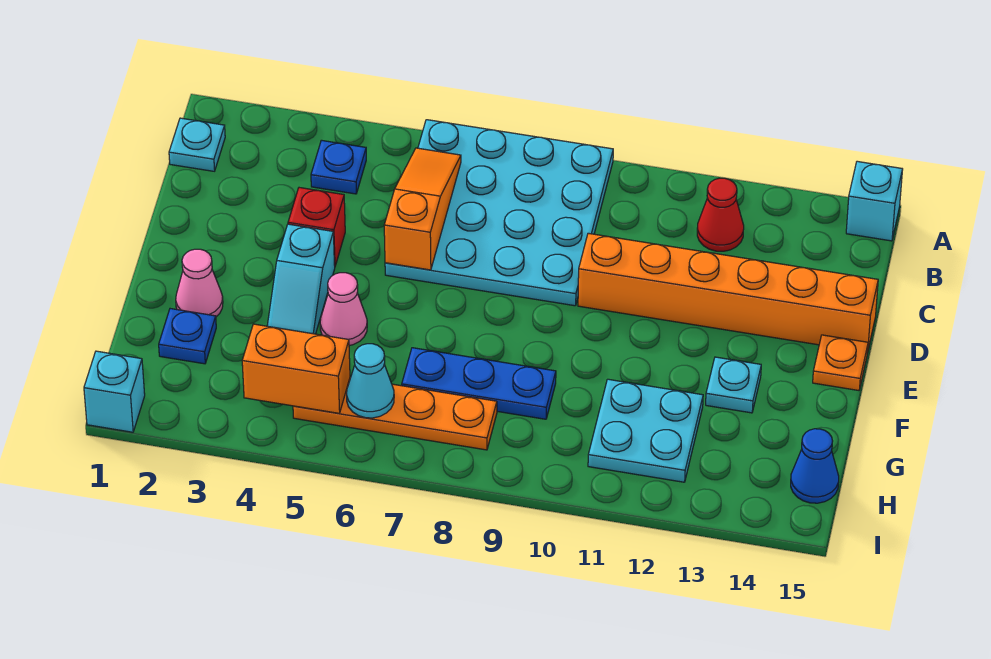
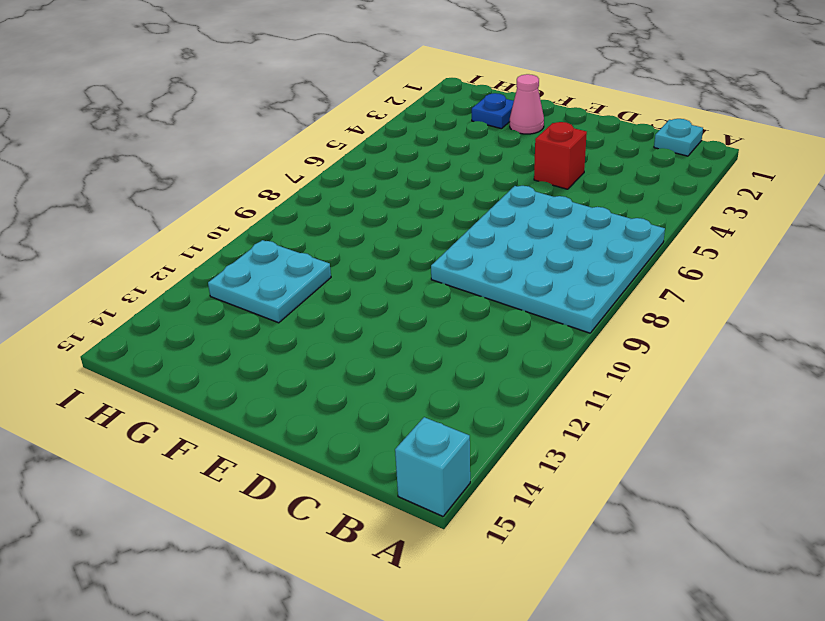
none -> blue 1x1 plate [311,140,366,194]
none -> red 1x1 cone [697,178,744,251]
none -> orange 1x6 brick [578,233,878,349]

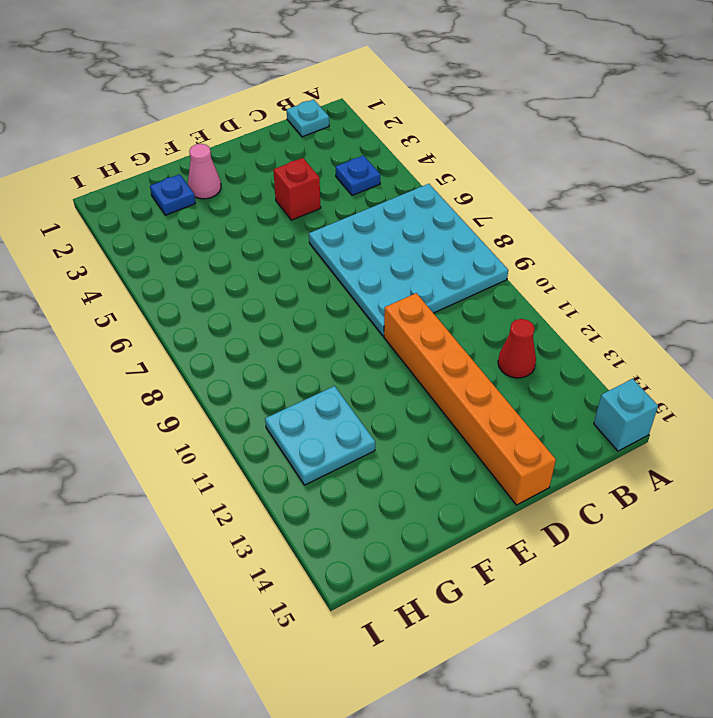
none -> cyan 1x2 slope [267,224,335,334]
none -> orange 1x1 plate [813,335,868,390]
none -> pink 1x1 cone [320,273,367,346]

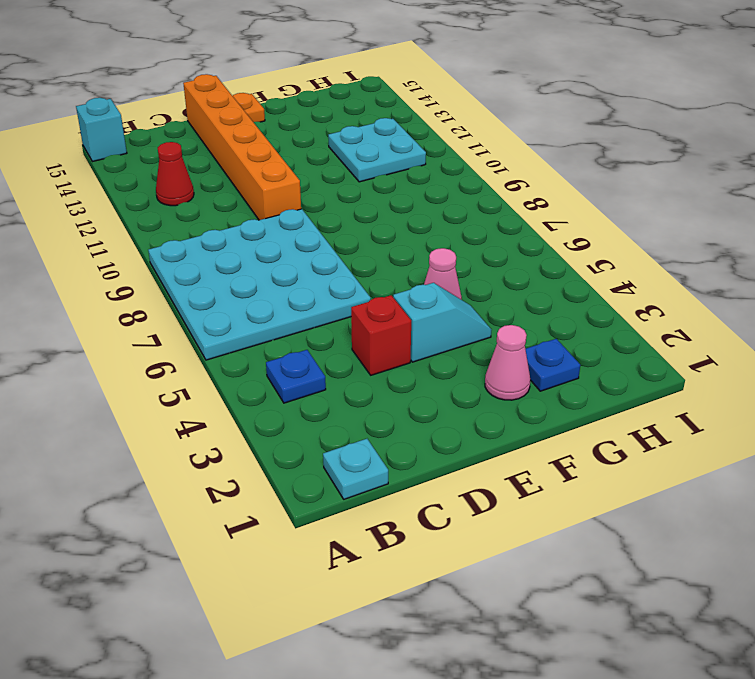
none -> cyan 1x1 plate [706,357,761,413]
none -> blue 1x3 plate [402,348,556,419]
none -> orange 1x4 plate [293,377,497,450]

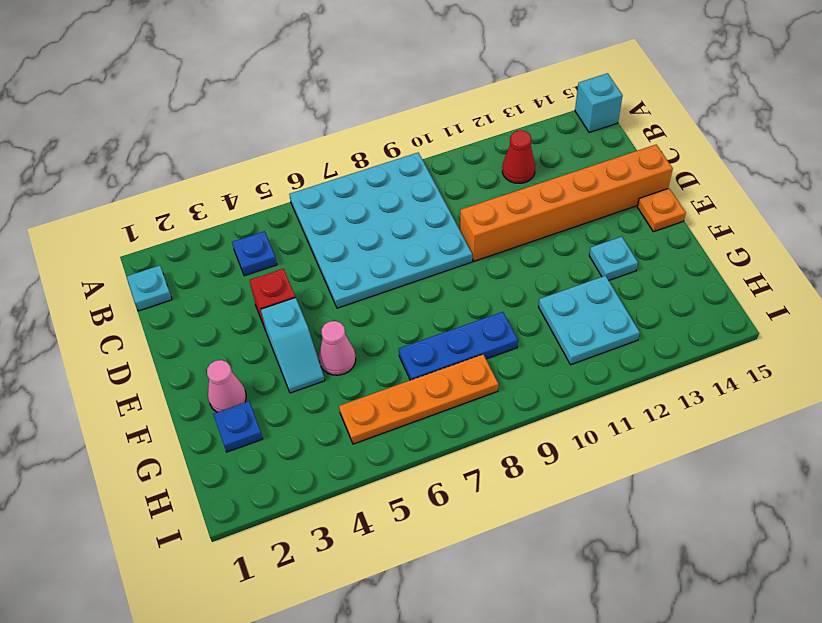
none -> blue 1x1 cone [791,429,839,503]
none -> cyan 1x1 brick [84,351,145,432]
none -> orange 1x3 slope [384,148,461,270]

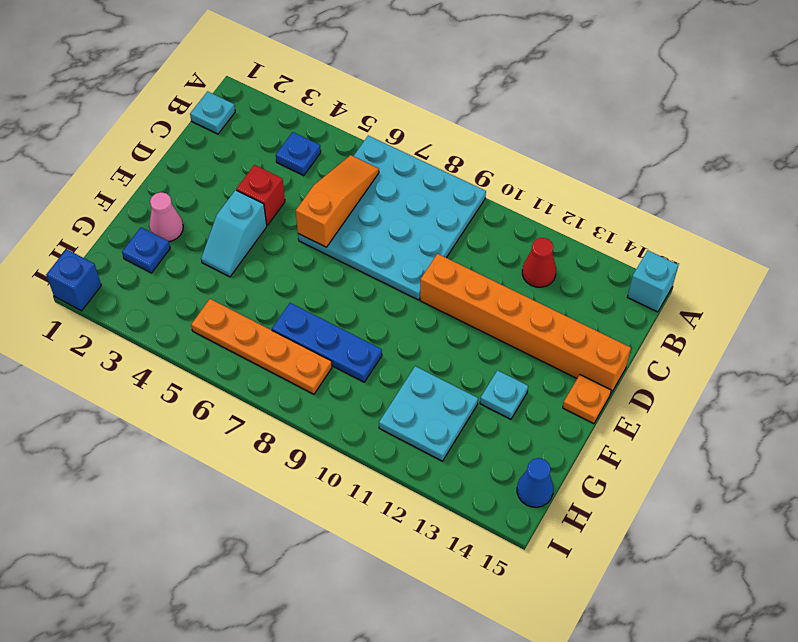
blue 1x1 brick [46,249,101,311] -> cyan 1x1 brick [84,351,145,432]
none -> pink 1x1 cone [320,273,367,346]
none -> orange 1x2 brick [242,324,350,413]
none -> cyan 1x1 cone [347,344,394,418]

